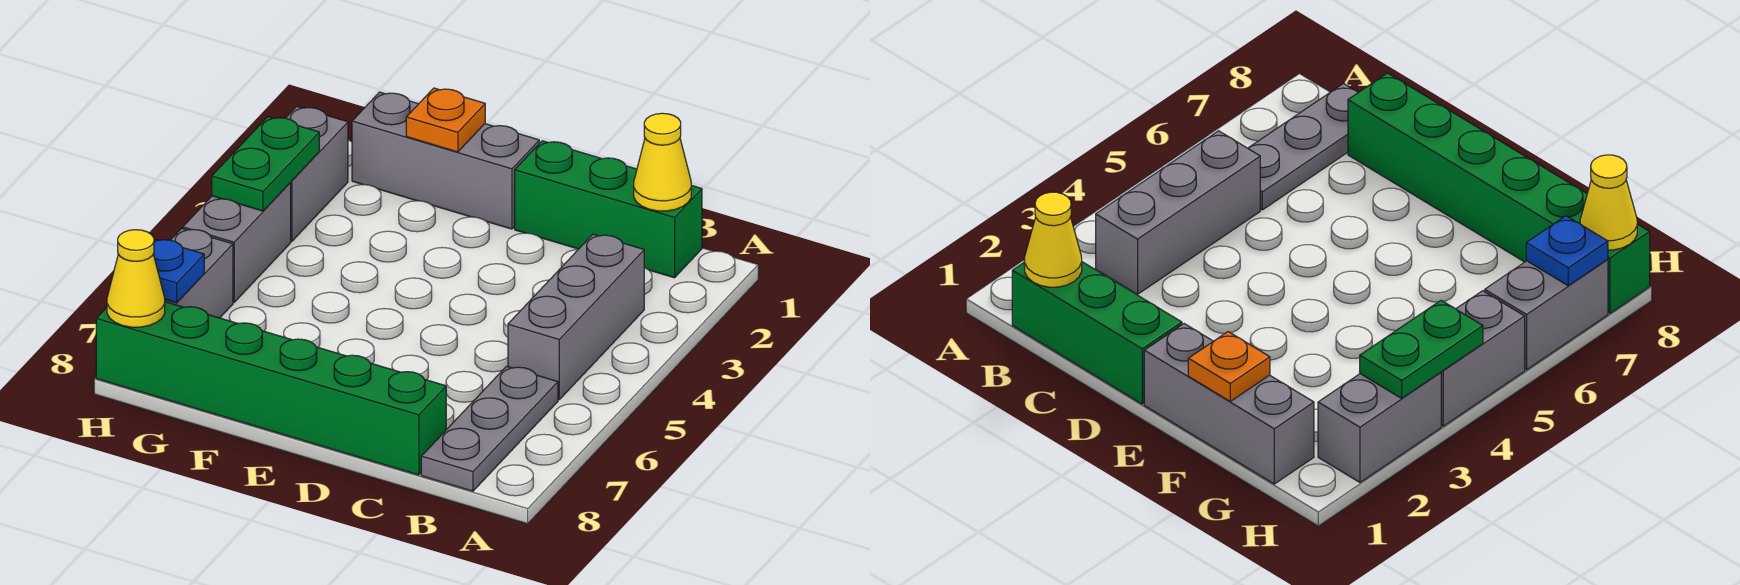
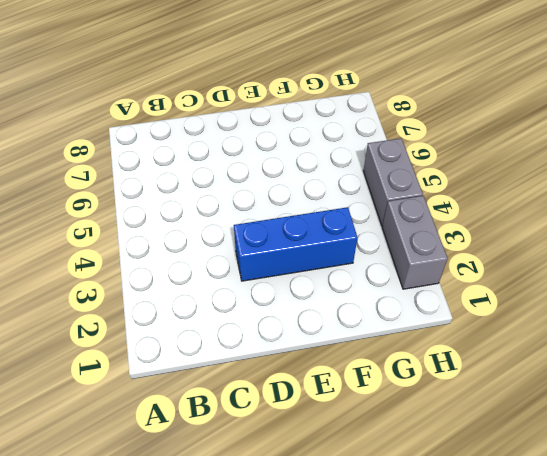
blue 1x3 brick [234,207,358,281] -> none
none -> green 1x3 brick [515,141,702,278]
none -> grey 1x3 brick [508,234,644,400]
none -> grey 1x3 plate [421,366,558,491]

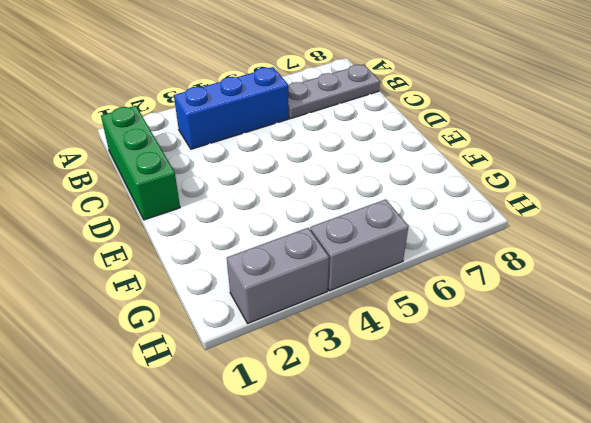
blue 1x3 brick [174,67,289,149] -> grey 1x3 brick [508,234,644,400]
none -> green 1x6 brick [96,302,446,475]
none -> grey 1x3 brick [352,92,539,229]
none -> grey 1x2 brick [165,228,233,318]

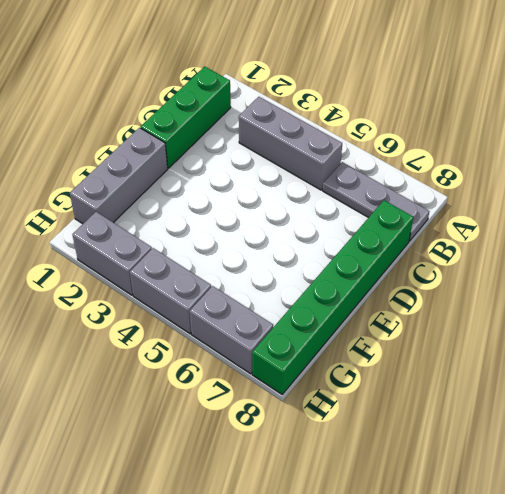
none -> yellow 1x1 cone [634,113,691,211]
none -> orange 1x1 plate [406,88,485,152]
none -> green 1x2 plate [212,117,319,211]

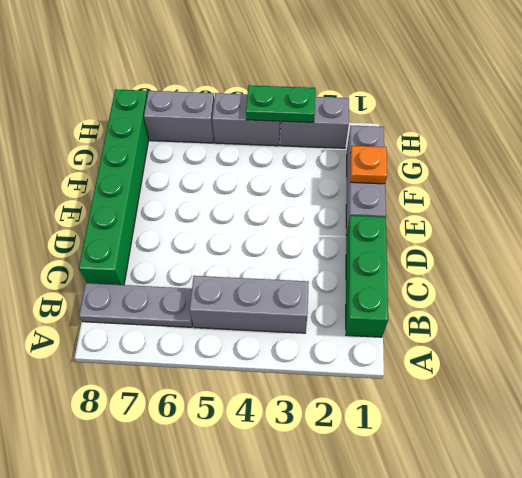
none -> yellow 1x1 cone [634,113,691,211]
none -> blue 1x1 plate [154,239,204,303]
none -> yellow 1x1 cone [107,230,165,327]

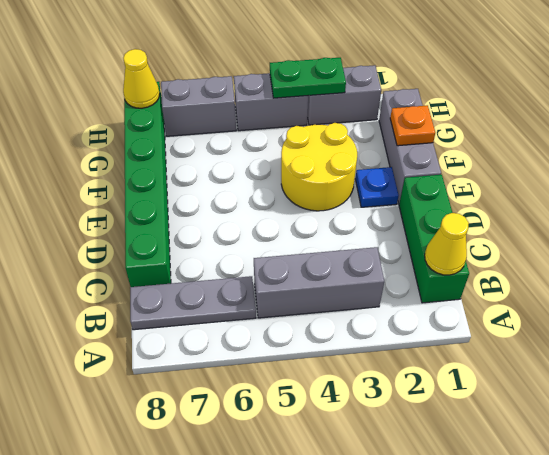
blue 1x1 plate [355,167,399,207] -> blue 1x1 plate moved to [154,239,204,303]
yellow 2x2 round brick [281,123,357,211] -> none

